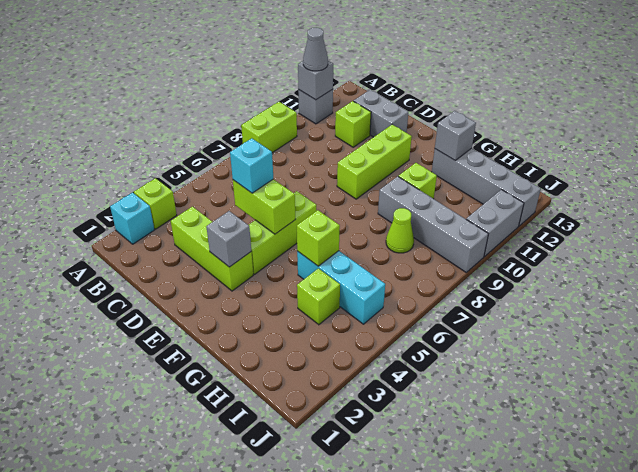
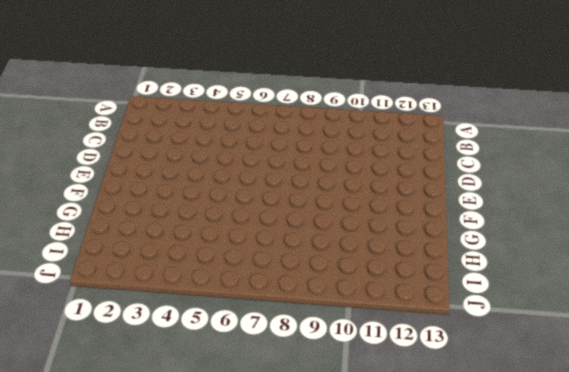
none -> cyan 1x1 brick [110,193,154,244]
none -> lime 1x1 brick [134,178,177,229]
none -> lime 1x2 brick [241,102,297,153]

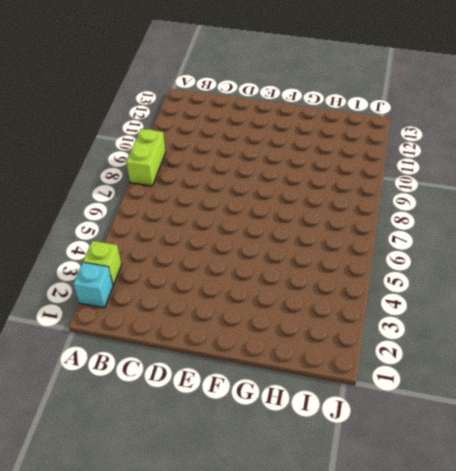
none -> grey 1x1 brick [298,89,333,124]
none -> lime 1x3 brick [171,207,253,291]
none -> lime 1x1 brick [335,101,371,147]

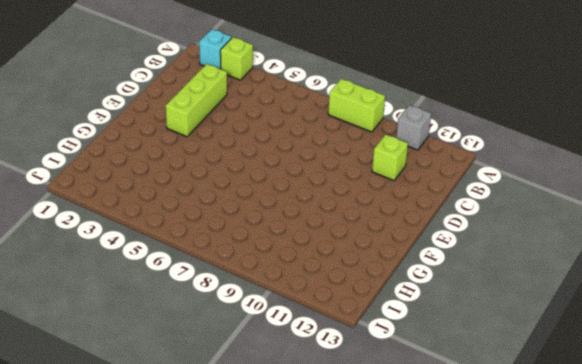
none -> grey 1x2 brick [354,90,408,137]
none -> lime 1x3 brick [249,191,316,274]
none -> lime 1x3 brick [337,125,412,199]

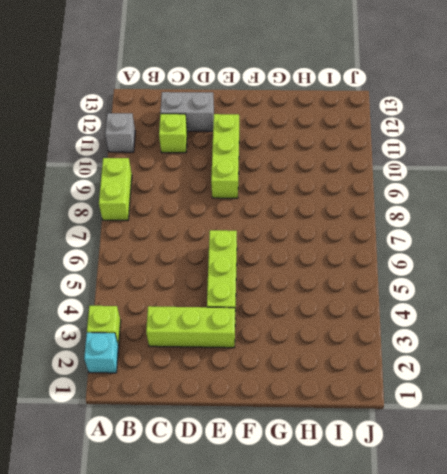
none -> cyan 1x3 brick [297,251,385,324]
none -> grey 1x4 brick [378,176,488,272]
none -> lime 1x1 brick [398,163,437,199]

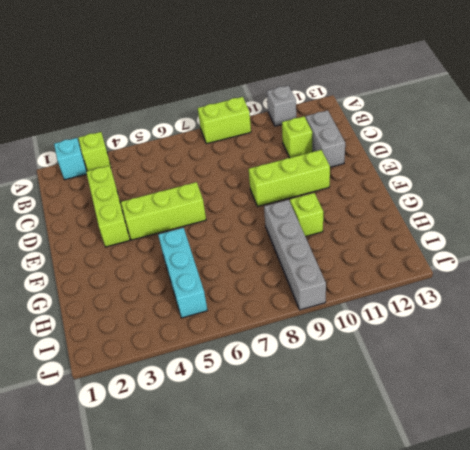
none -> grey 1x4 brick [432,148,541,226]
none -> lime 1x1 brick [297,268,340,325]
none -> lime 1x1 cone [386,208,414,253]

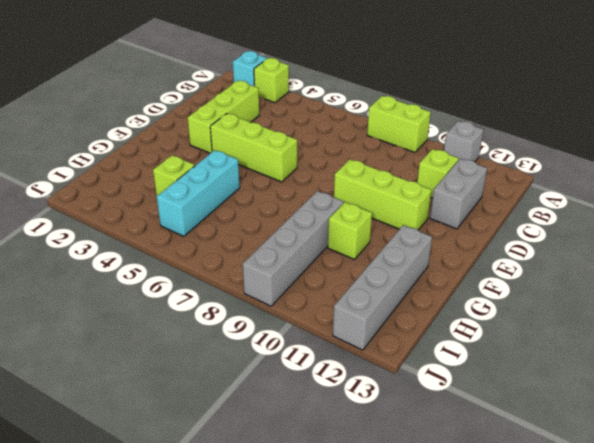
none -> lime 1x1 cone [386,208,414,253]
none -> grey 1x2 brick [466,190,524,257]
none -> grey 1x1 brick [298,61,333,100]

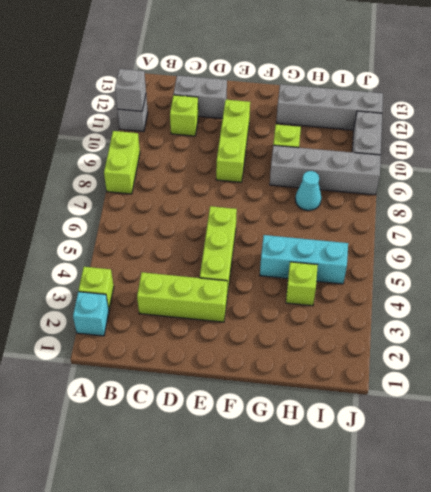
cyan 1x1 cone [295,171,321,211] -> lime 1x1 cone [386,208,414,253]
none -> lime 1x2 brick [233,179,295,234]
none -> grey 1x1 brick [206,211,251,267]
none -> lime 1x1 brick [297,210,340,266]

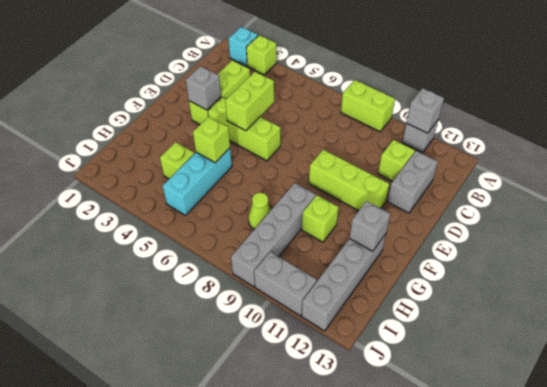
none -> grey 1x1 cone [303,28,328,71]
none -> cyan 1x1 brick [230,138,273,193]

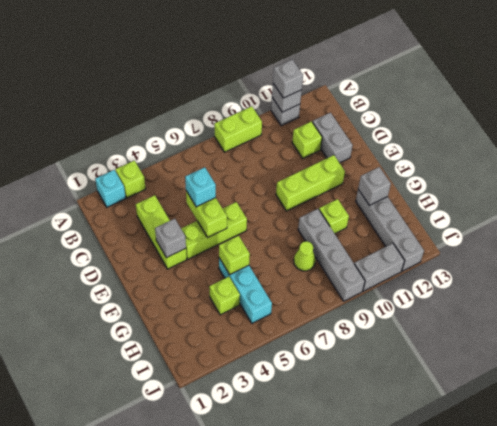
grey 1x1 brick [273,59,303,98] -> grey 1x1 cone [303,28,328,71]

